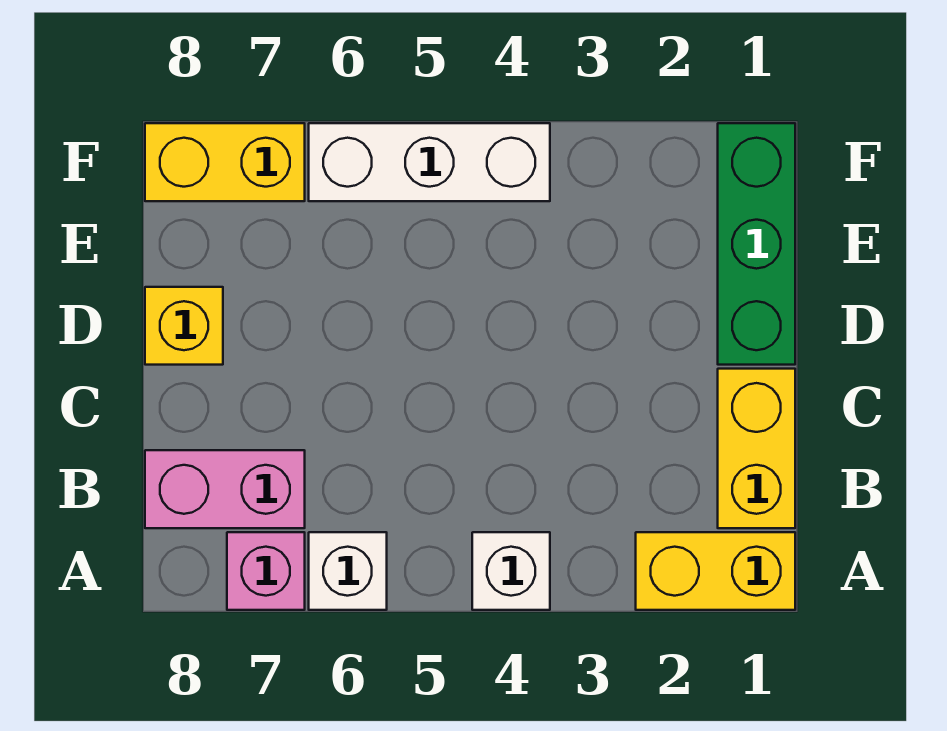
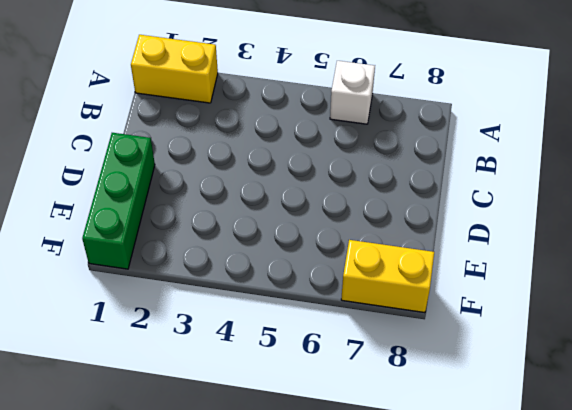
none -> white 1x1 brick [472,532,550,610]
none -> pink 1x1 brick [227,532,305,610]

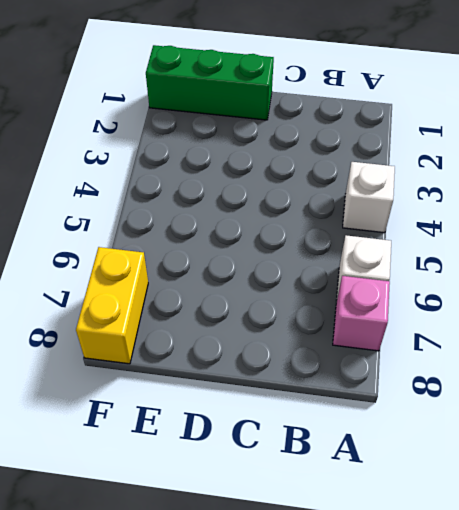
none -> yellow 1x2 brick [636,532,795,610]
none -> yellow 1x2 brick [718,369,795,528]

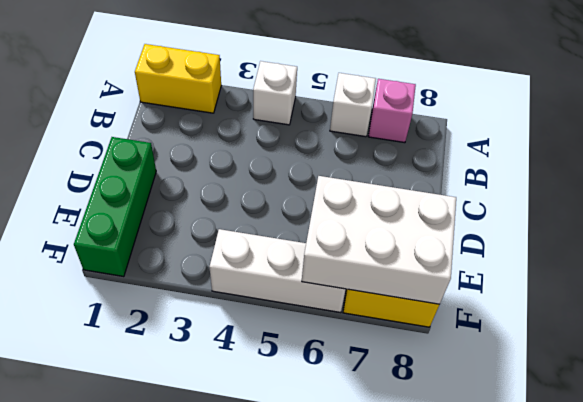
white 2x3 brick [302,176,456,304] -> none
none -> yellow 1x2 brick [718,369,795,528]
none -> pink 1x2 brick [145,450,305,528]

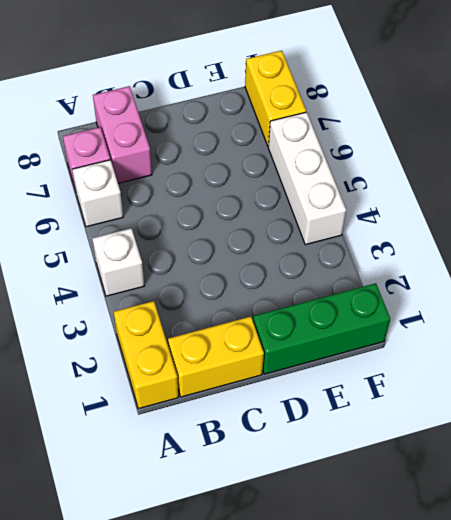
none -> yellow 1x1 brick [145,287,223,365]

